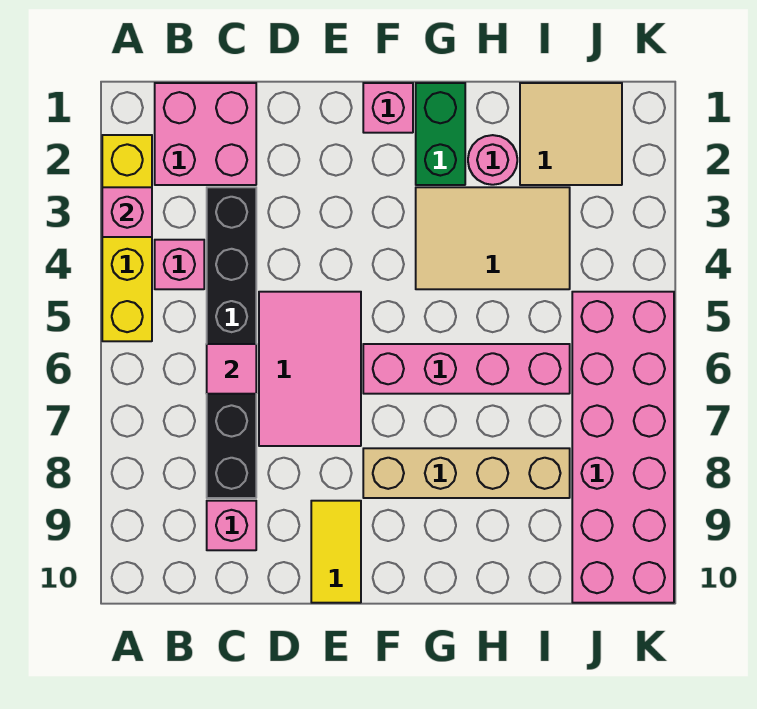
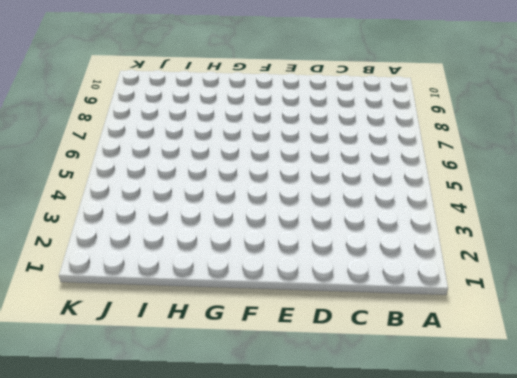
none -> yellow 1x4 brick [102,135,152,341]
none -> pink 2x2 brick [155,83,256,185]
none -> pink 1x1 brick [155,240,204,289]

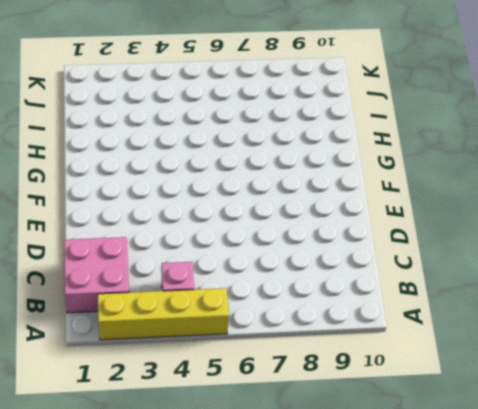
none -> black 1x6 brick [207,187,256,498]
none -> pink 1x1 brick [207,501,256,550]
none -> pink 2x3 tile [259,292,361,446]

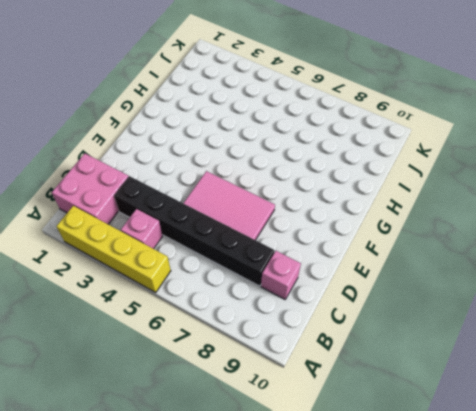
none -> yellow 1x2 tile [311,501,361,603]
none -> pink 1x1 brick [363,83,413,133]
none -> pink 1x4 brick [363,344,570,394]

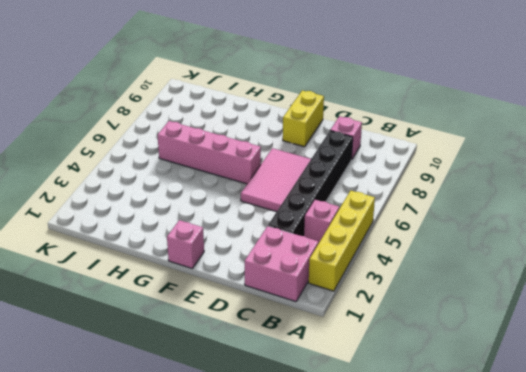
yellow 1x2 brick [283,90,324,147] -> yellow 1x2 tile [311,501,361,603]
none -> tan 1x4 brick [363,448,570,498]
none -> green 1x2 brick [416,83,465,185]
none -> tan 2x3 tile [416,187,570,289]

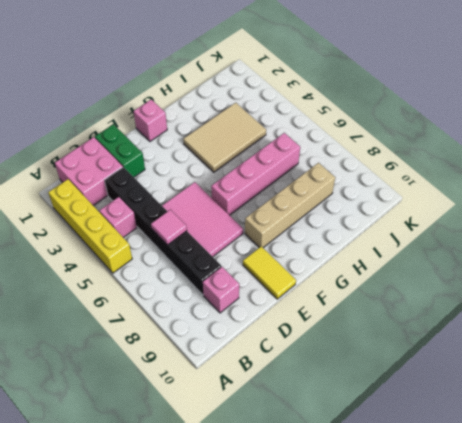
green 1x2 brick [95,124,145,177] -> green 1x2 brick moved to [416,83,465,185]
none -> pink 1x1 round brick [468,135,517,185]
none -> tan 2x2 tile [520,83,622,185]
none -> pink 2x6 brick [572,292,674,603]

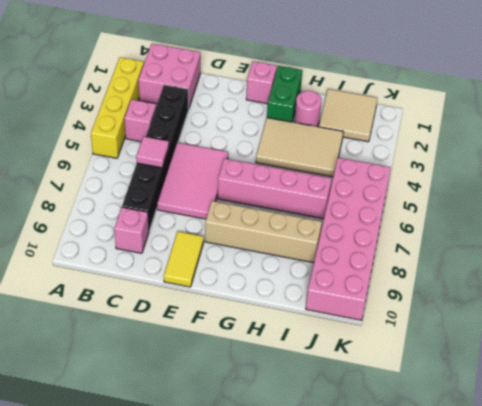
none -> pink 1x1 brick [102,187,152,237]

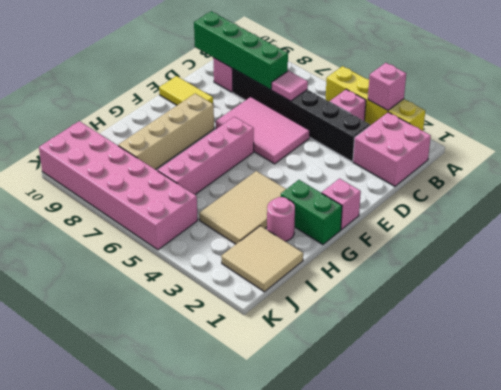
green 1x4 brick [194,11,288,90] -> none

